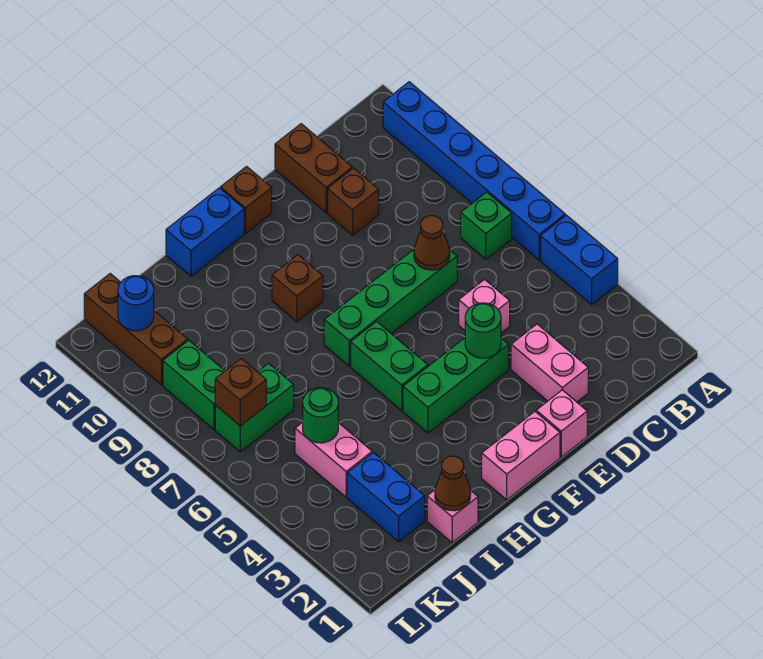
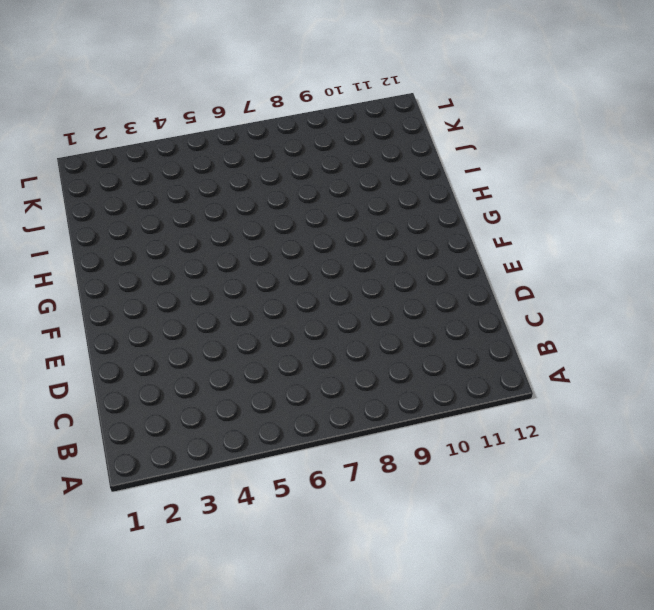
none -> blue 1x2 brick [541,215,618,304]
none -> blue 1x6 brick [383,82,565,260]
none -> green 1x1 brick [461,192,512,259]

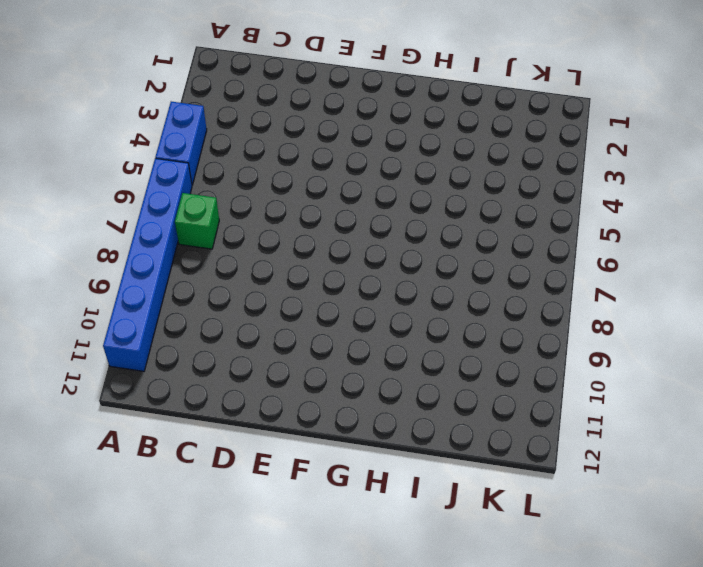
none -> pink 1x2 brick [511,324,588,402]
none -> pink 1x1 brick [459,279,510,333]
none -> green 1x4 brick [324,250,457,366]

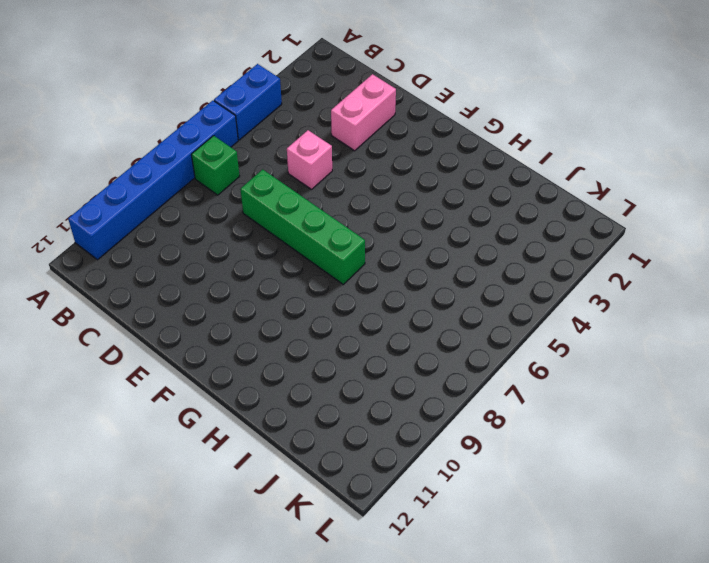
none -> brown 1x1 brick [328,168,379,235]
none -> brown 1x2 brick [275,124,352,213]
none -> pink 1x1 brick [536,390,587,457]

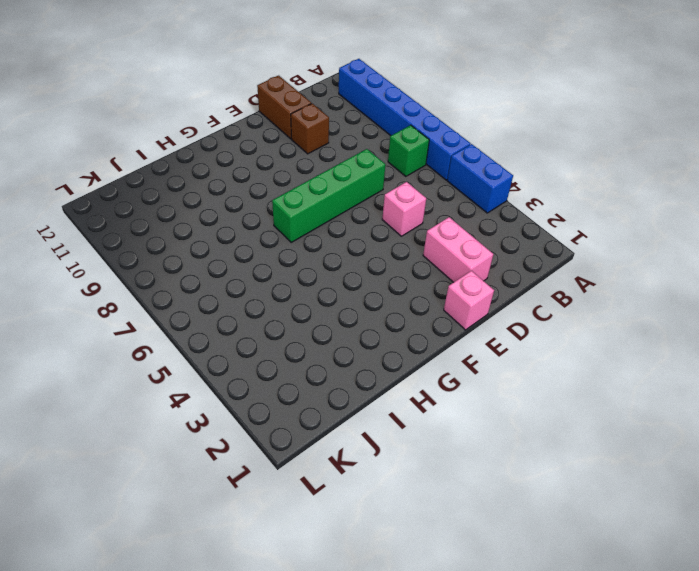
none -> green 1x3 brick [403,338,509,433]
none -> pink 1x2 brick [482,412,560,500]
none -> brown 1x1 brick [221,167,272,233]

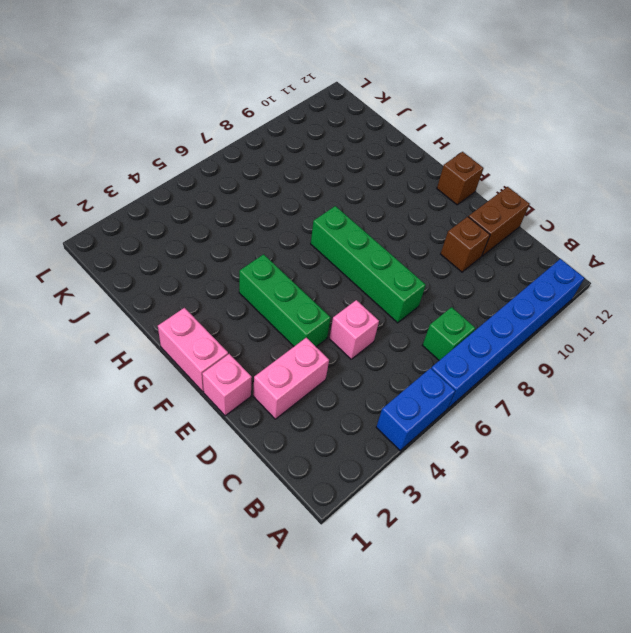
none -> green 1x2 brick [351,321,428,411]
none -> brown 1x1 brick [272,255,323,322]
none -> blue 1x2 brick [166,188,244,276]

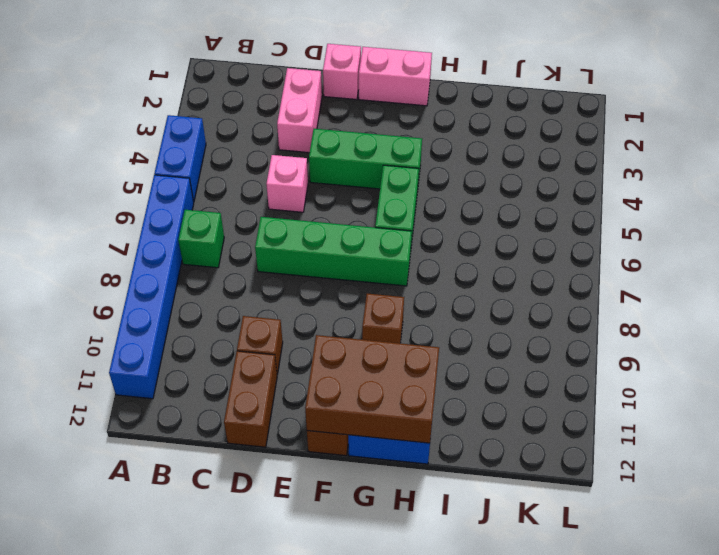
brown 2x3 brick [305,335,439,443] -> none
none -> pink 1x1 brick [427,490,478,543]
none -> blue 1x2 brick [347,453,425,542]
none -> pink 1x2 brick [295,422,372,497]

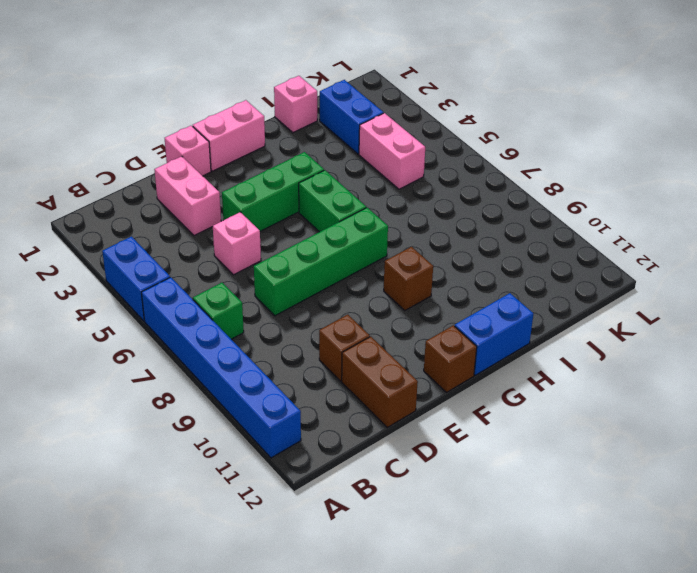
none -> green 1x2 brick [215,363,294,452]
none -> green 1x2 brick [163,340,225,430]
none -> brown 1x3 brick [84,274,188,385]

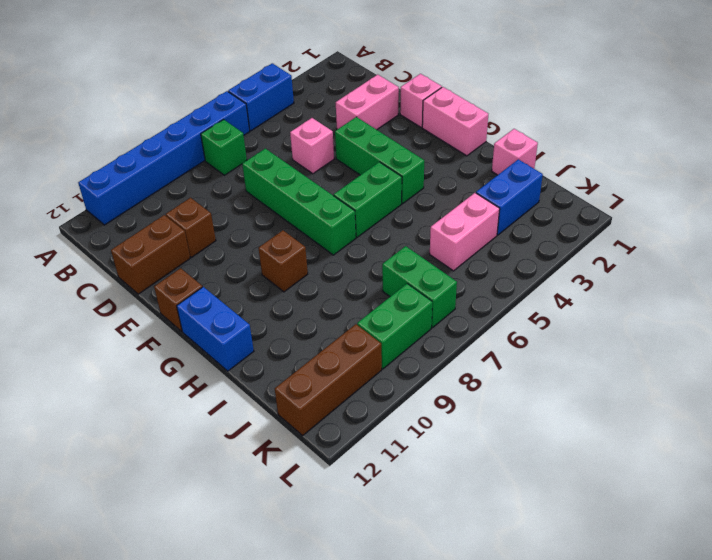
none -> brown 1x1 cone [414,216,450,270]
none -> green 1x1 round brick [465,303,501,358]
none -> brown 1x1 cone [435,456,471,511]

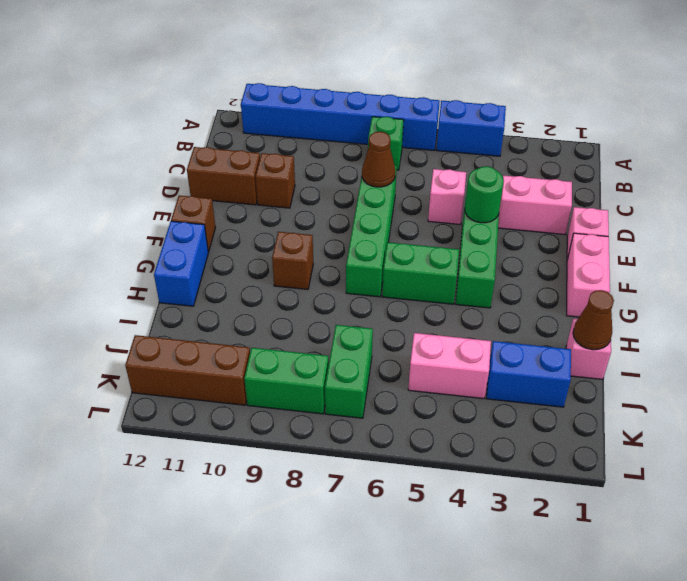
none -> green 1x1 round brick [303,388,338,443]
none -> brown 1x1 brick [215,359,266,426]
none -> blue 1x1 round brick [118,276,154,331]

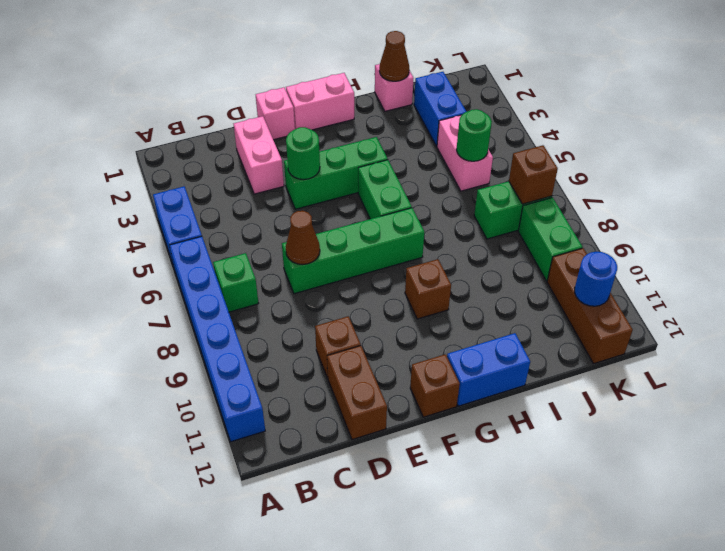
none -> pink 1x1 brick [459,279,510,333]

